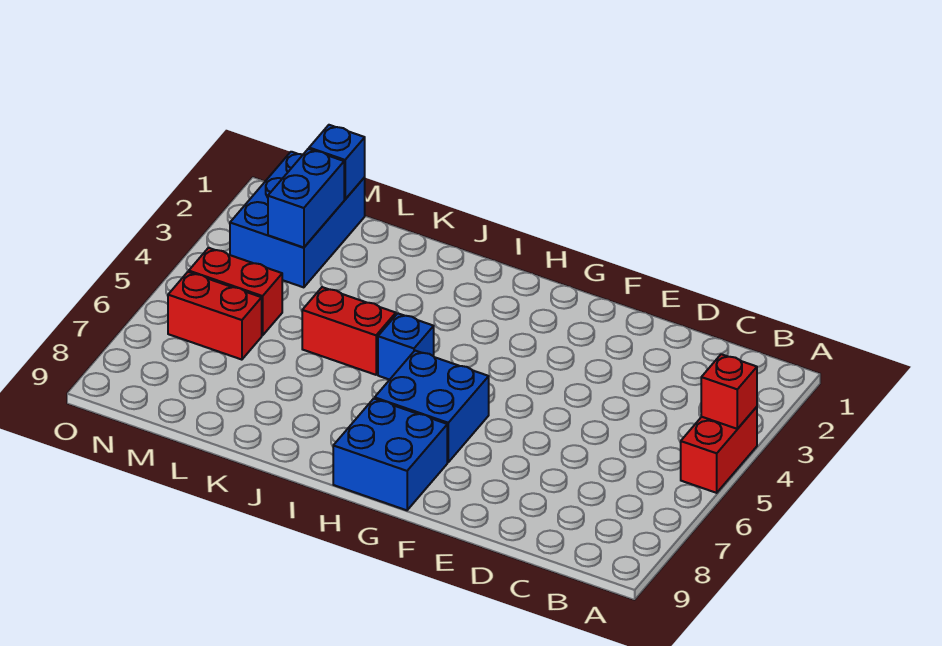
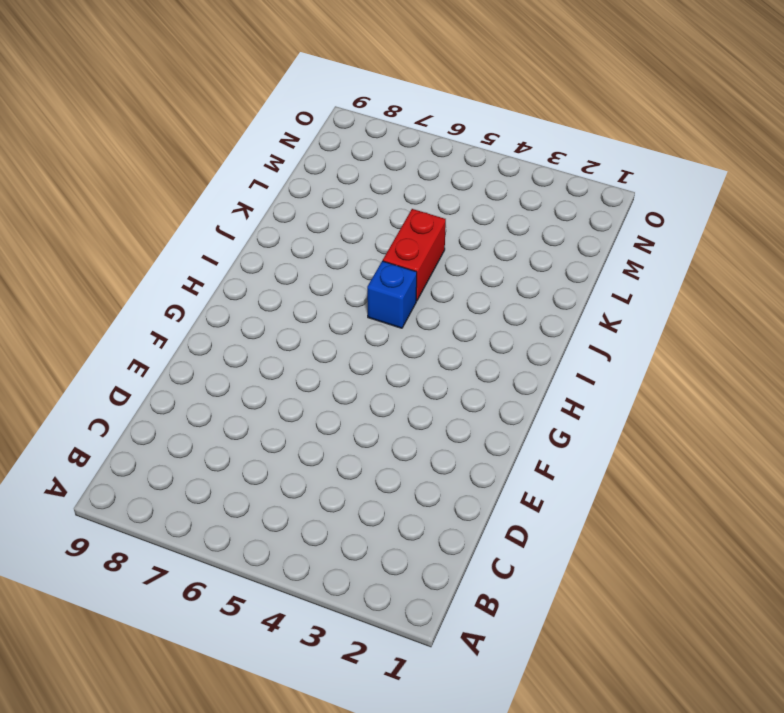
none -> red 1x2 brick [681,407,757,493]
none -> blue 2x2 brick [375,351,489,462]

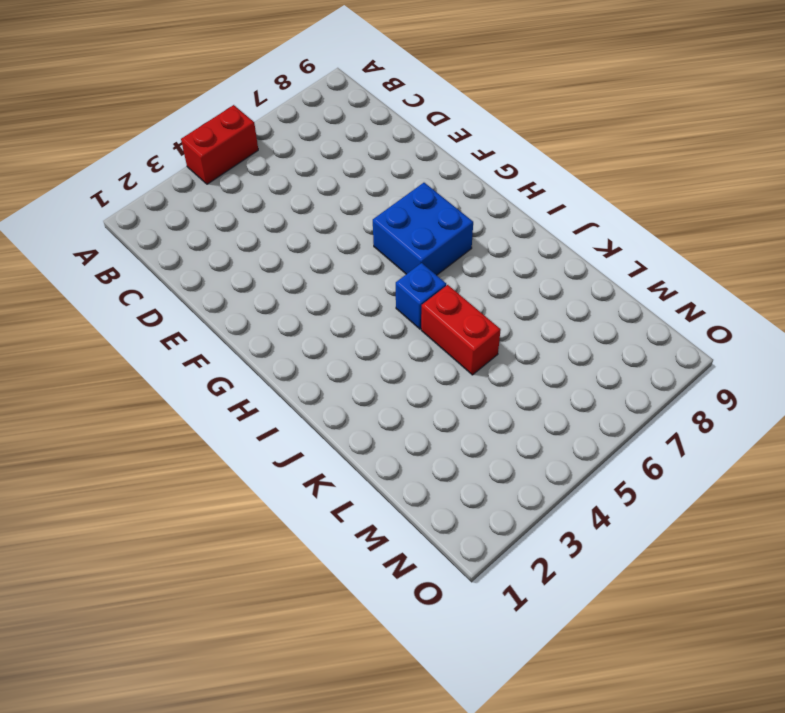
none -> blue 2x2 brick [333,399,447,510]
none -> blue 2x3 brick [230,152,365,287]

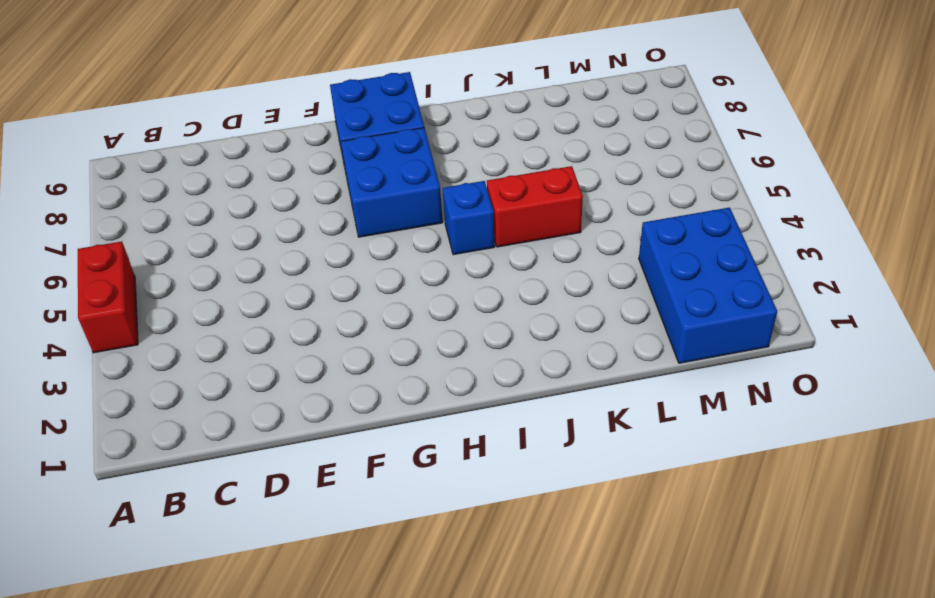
none -> red 1x2 brick [189,248,282,336]
none -> red 1x2 brick [168,272,262,360]

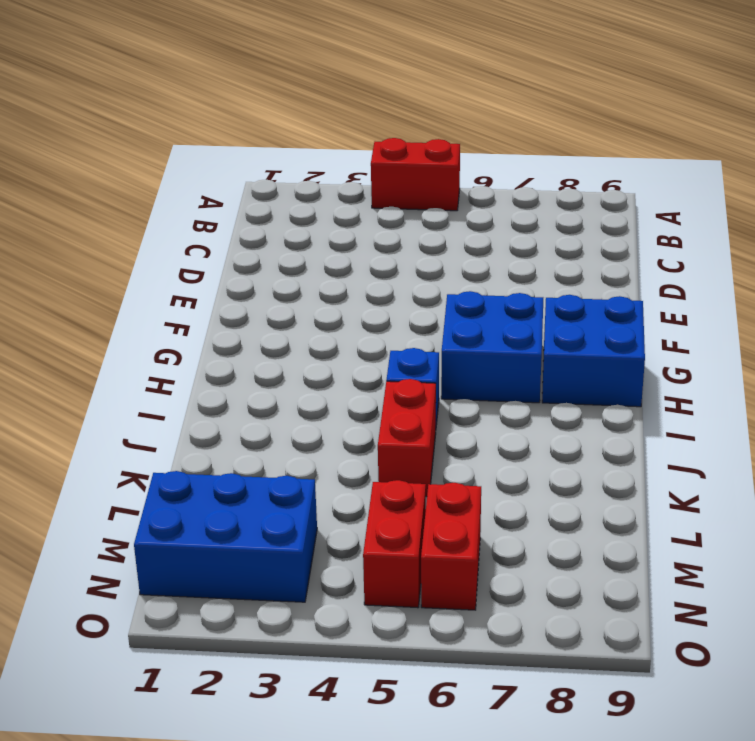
none -> red 1x1 brick [701,354,757,429]
none -> blue 1x1 brick [309,125,365,199]

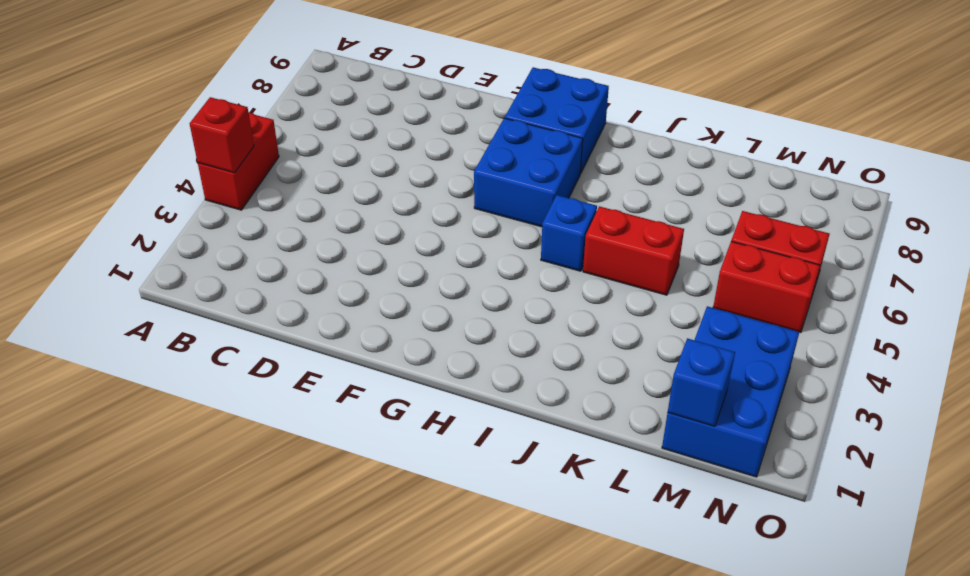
none -> blue 1x2 brick [268,149,344,248]

